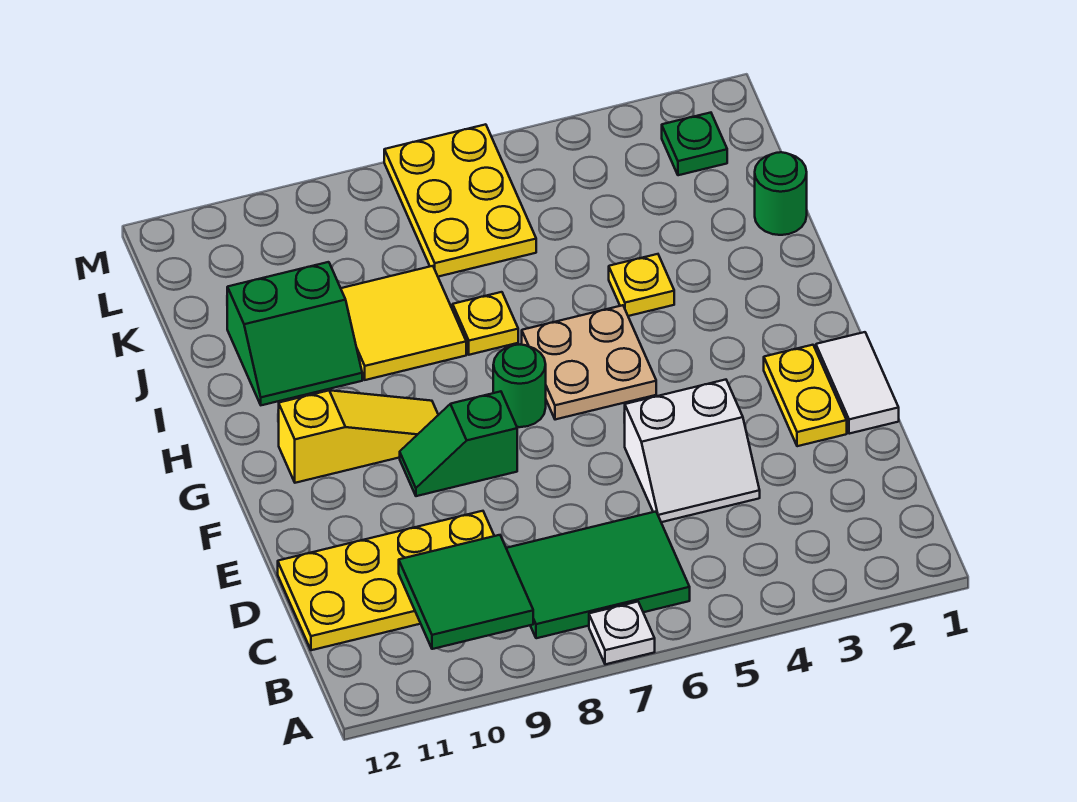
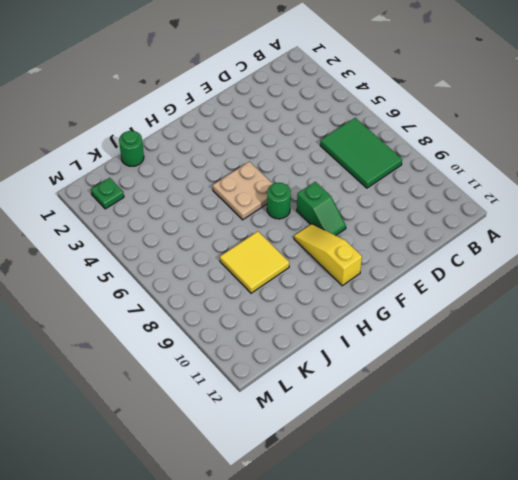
none -> white 1x1 plate [589,602,655,664]
none -> yellow 2x4 plate [278,511,494,650]
none -> white 2x2 slope [625,380,760,522]

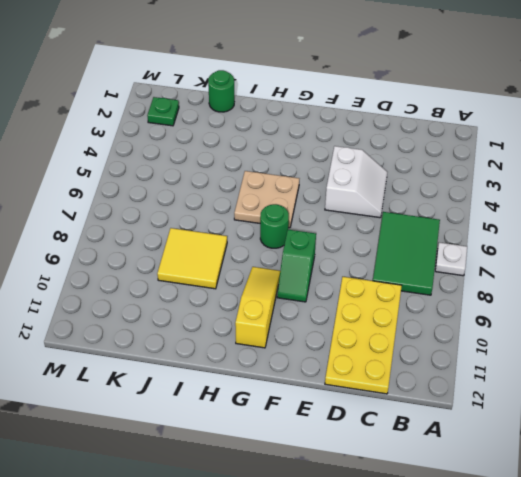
none -> white 1x2 tile [816,332,899,434]
none -> yellow 1x2 plate [764,345,847,446]
none -> yellow 1x1 plate [609,254,674,316]

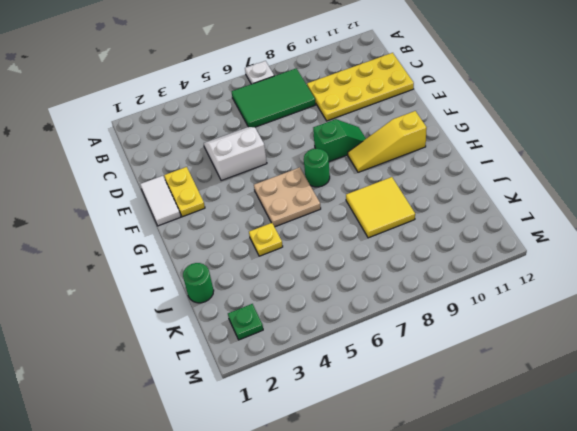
none -> yellow 1x1 plate [453,292,518,355]
none -> green 2x2 slope [227,262,362,405]
none -> yellow 2x3 plate [384,124,536,277]

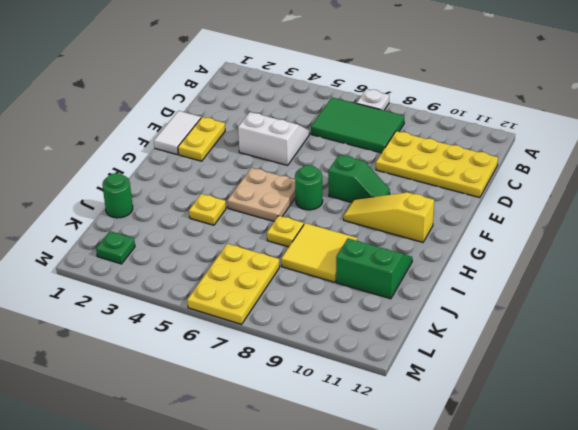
none -> green 2x2 tile [399,535,533,649]

